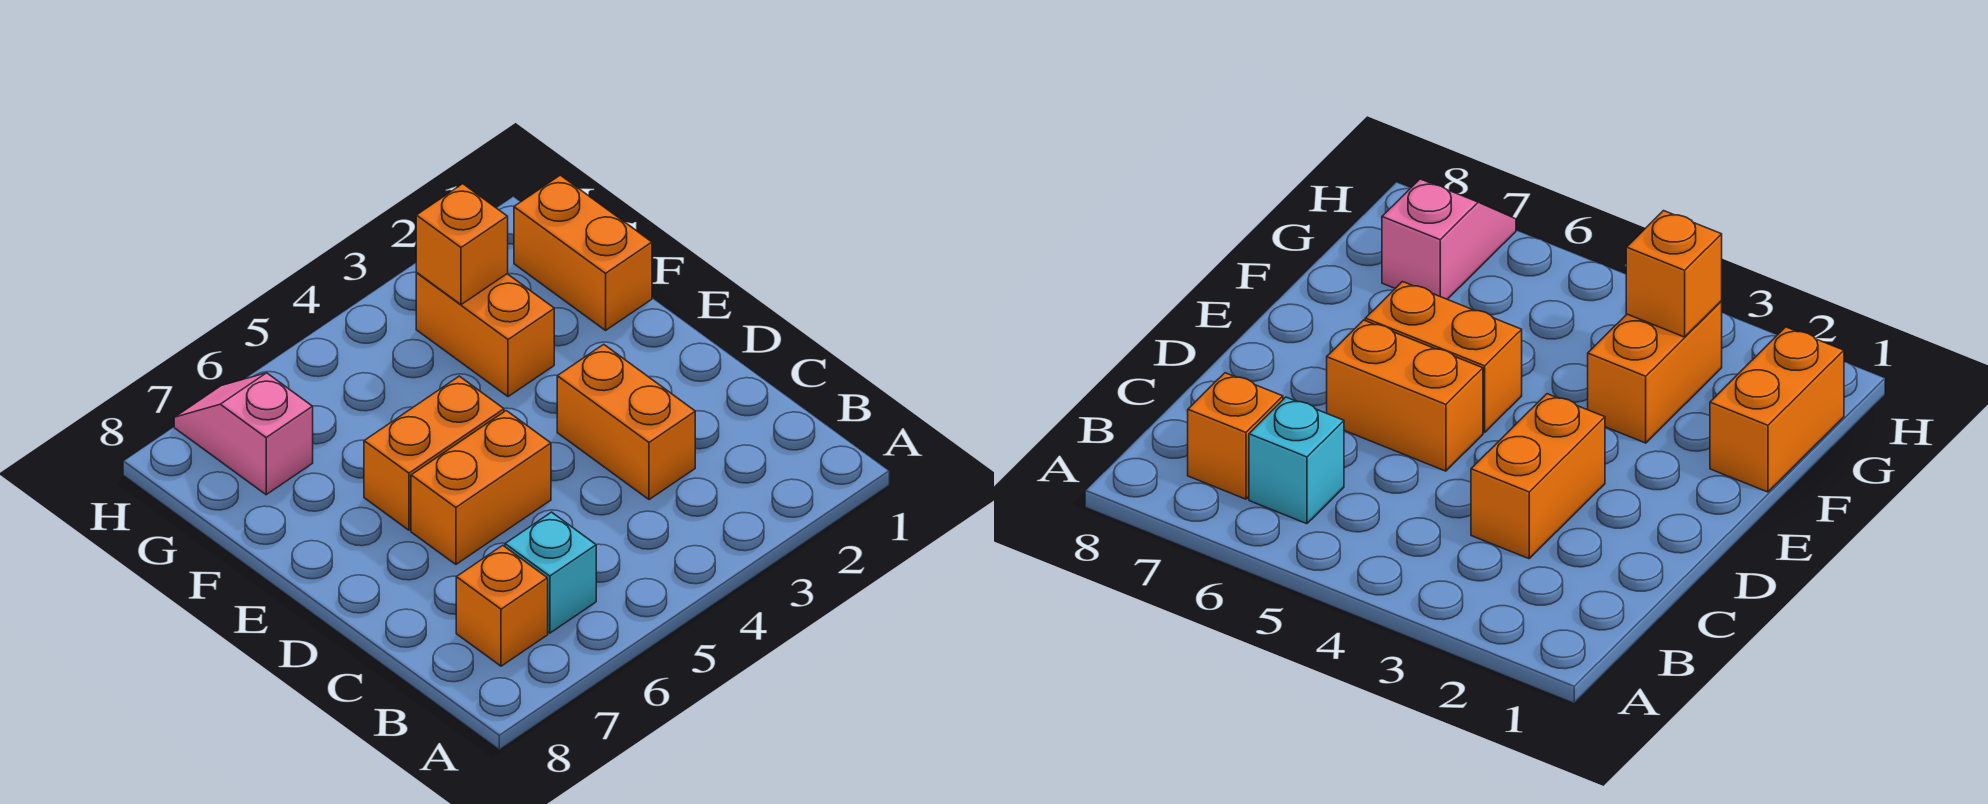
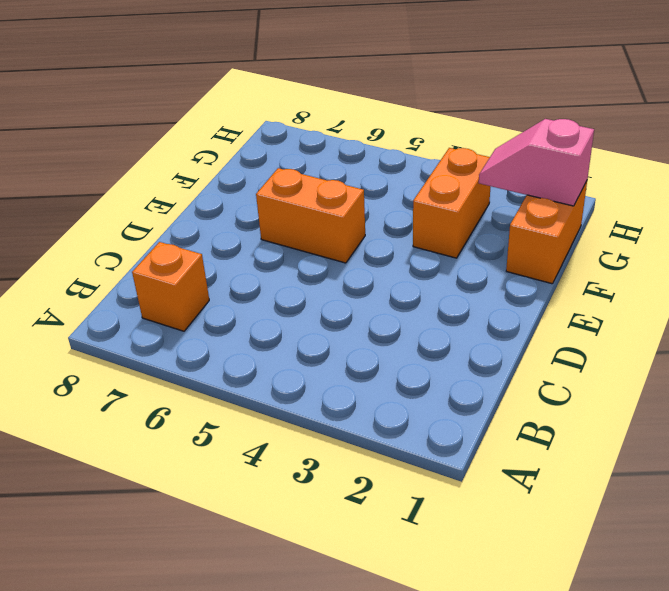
pink 1x2 slope [479,119,594,206] -> pink 1x2 slope turned to [174,373,313,495]
none -> cyan 1x1 brick [505,512,596,633]
none -> orange 1x2 brick [557,344,695,500]

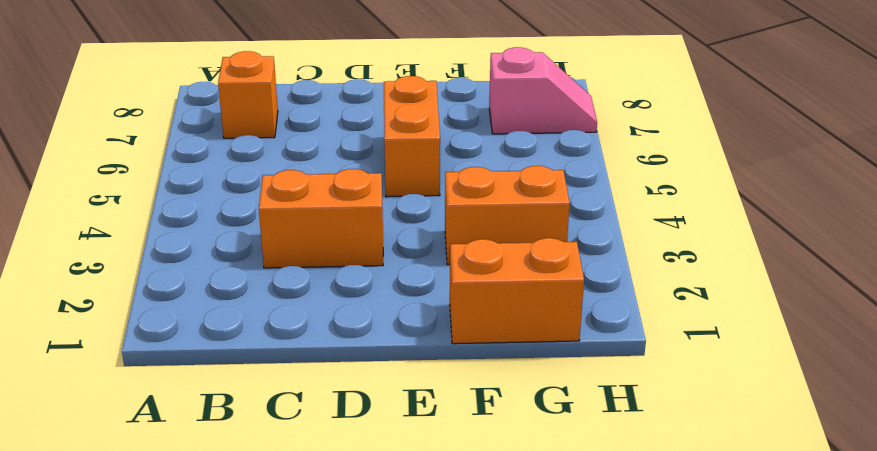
none -> cyan 1x1 brick [505,512,596,633]
none -> orange 1x2 brick [411,411,551,564]

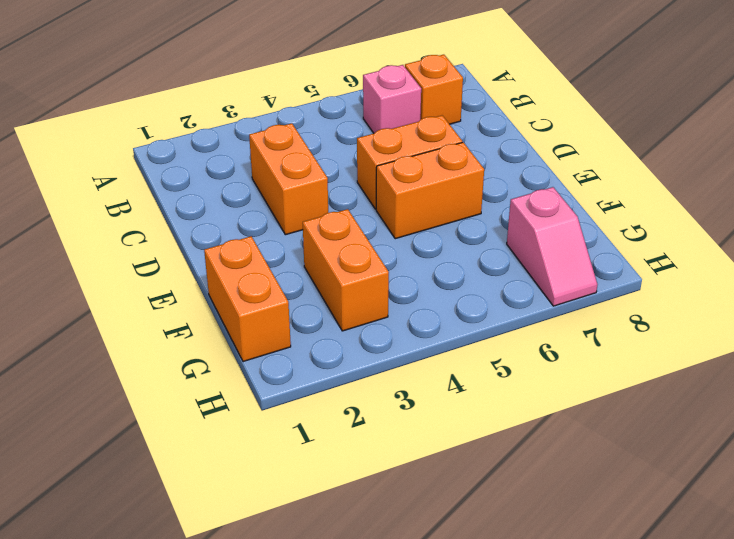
pink 1x1 brick [363,65,421,133] -> cyan 1x1 brick [505,512,596,633]
none -> orange 1x1 brick [416,184,508,305]

